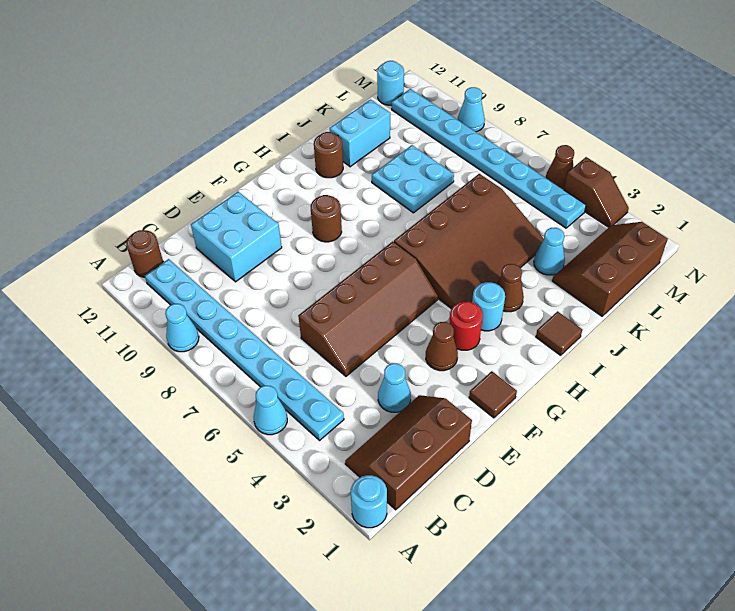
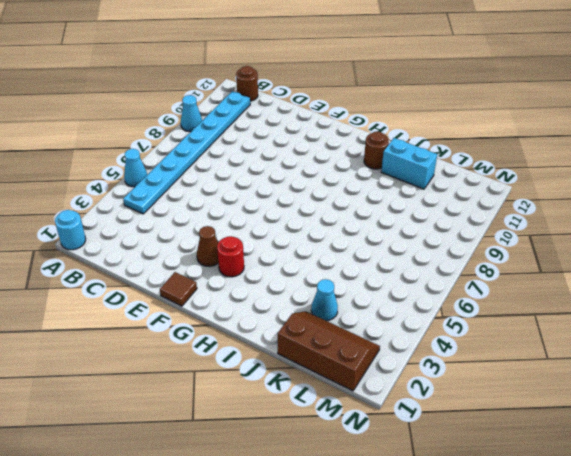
none -> brown 2x3 slope [345,395,472,510]
none -> cyan 1x1 cone [378,363,411,412]
none -> brown 2x4 slope [298,241,438,376]

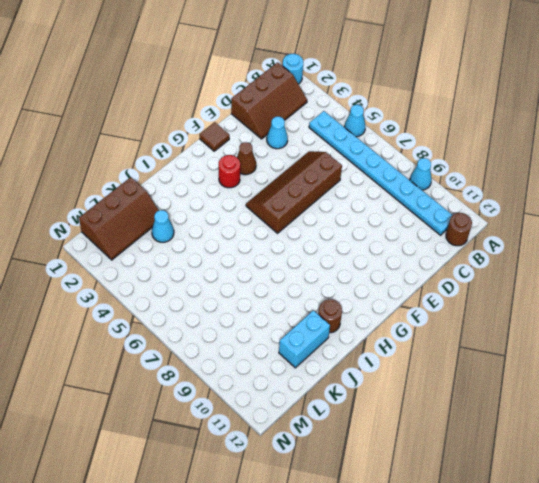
none -> cyan 2x2 brick [191,192,282,282]
none -> brown 1x1 round brick [311,195,342,242]
none -> cyan 1x1 round brick [472,282,505,331]

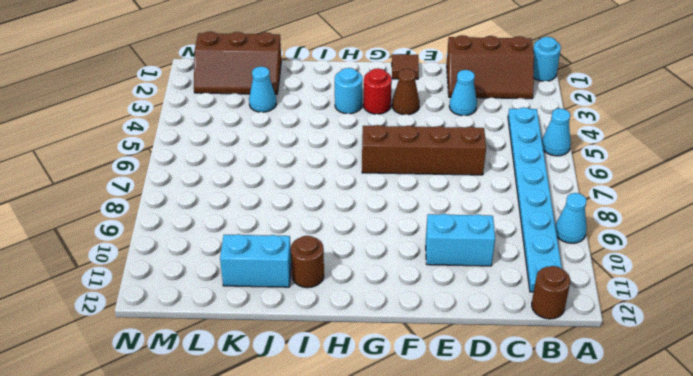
cyan 1x2 brick [426,214,495,266] -> cyan 2x2 brick [191,192,282,282]
none -> brown 1x1 round brick [311,195,342,242]
none -> brown 3x4 slope [394,174,544,309]
none -> brown 1x1 tile [536,311,582,355]

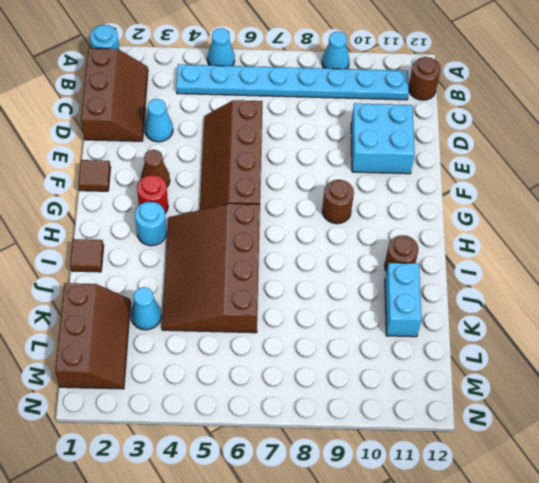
none -> brown 1x1 cone [497,264,524,312]
none -> cyan 2x2 plate [372,145,454,213]
none -> cyan 1x8 plate [392,89,586,228]

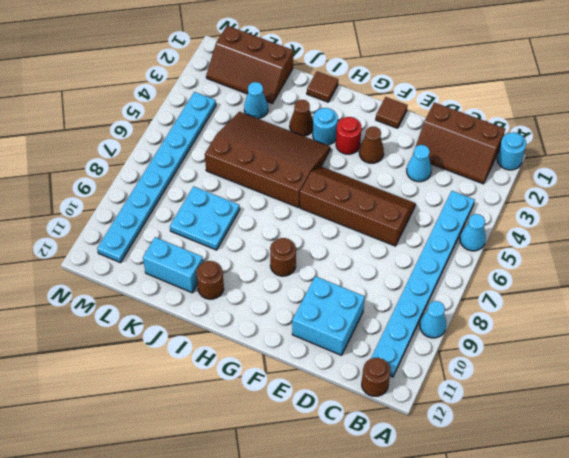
none -> cyan 1x1 round brick [377,61,404,105]
none -> brown 1x2 slope [564,157,629,227]
none -> brown 1x1 cone [546,145,574,190]

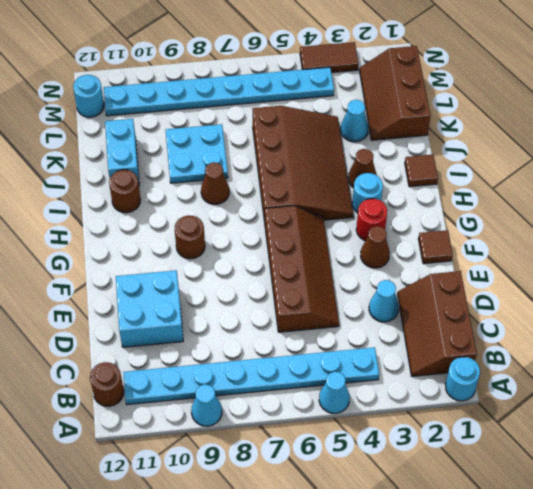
brown 1x1 cone [201,162,229,204] -> brown 1x1 cone moved to [546,145,574,190]
brown 1x2 tile [300,42,359,73] -> brown 1x2 slope [564,157,629,227]
none -> cyan 1x1 cone [458,87,485,132]

